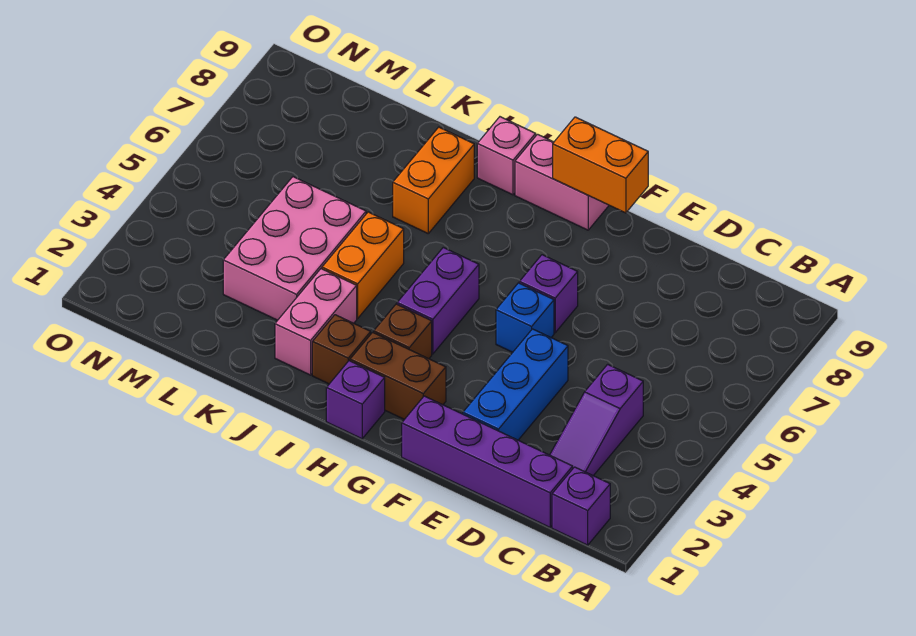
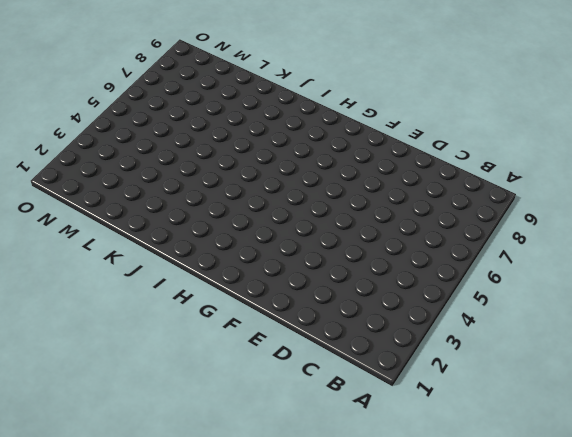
none -> purple 1x1 brick [552,467,610,545]
none -> purple 1x4 brick [402,396,573,527]
none -> purple 1x3 slope [550,364,643,476]

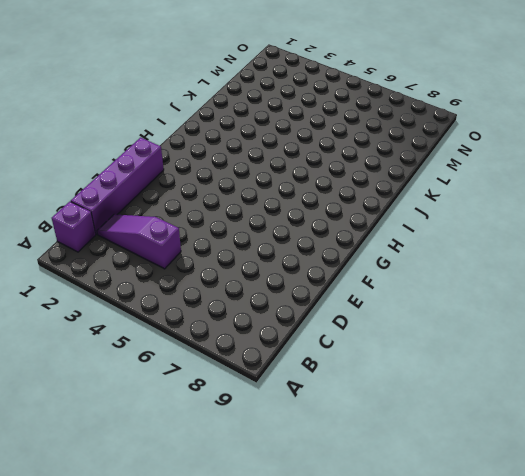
none -> blue 1x3 brick [463,329,568,440]
none -> blue 1x1 brick [496,283,554,352]
none -> purple 1x1 brick [519,255,578,333]

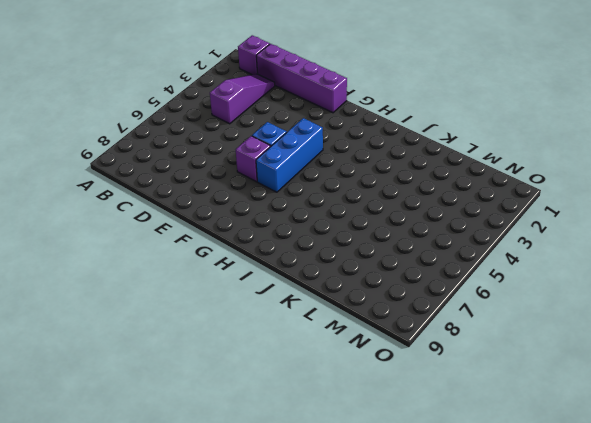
blue 1x3 brick [256,118,323,192] -> blue 1x3 brick moved to [463,329,568,440]
none -> brown 1x2 brick [350,332,446,419]
none -> pink 1x2 brick [515,134,609,230]
none -> purple 1x1 brick [326,361,385,439]

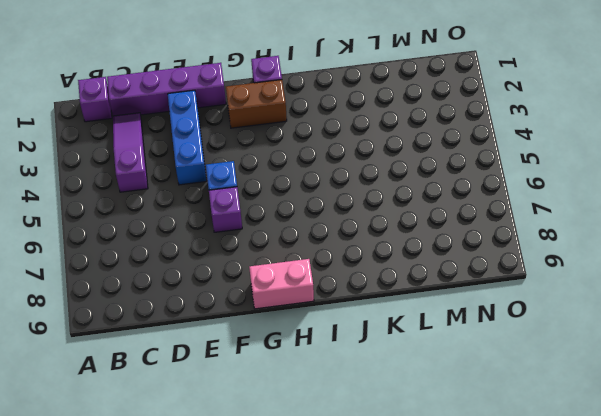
none -> brown 1x1 brick [374,304,432,359]
none -> purple 1x2 brick [397,248,479,354]
none -> brown 1x1 brick [312,315,371,384]

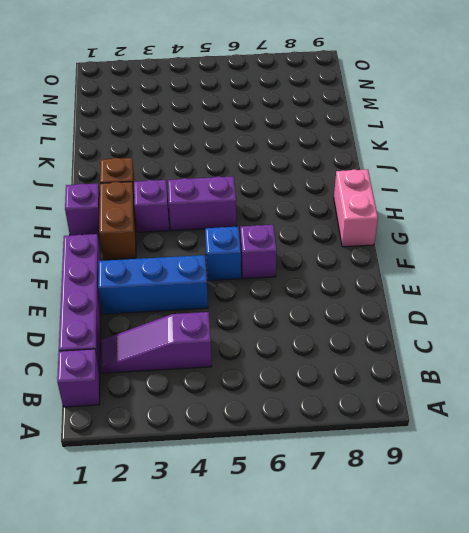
purple 1x1 brick [134,180,169,232] -> brown 1x1 brick [374,304,432,359]
none -> pink 1x1 brick [477,117,536,195]
none -> pink 1x2 brick [275,269,357,375]
none -> orange 1x2 brick [322,212,404,318]

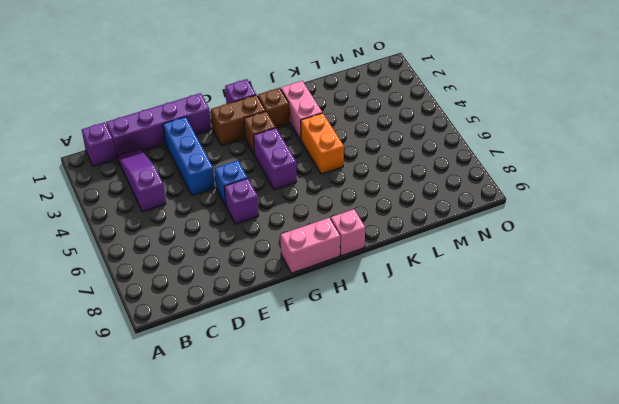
none -> orange 1x2 brick [393,127,474,233]
none -> pink 2x3 brick [223,177,366,320]
none -> orange 1x2 brick [553,117,648,213]

